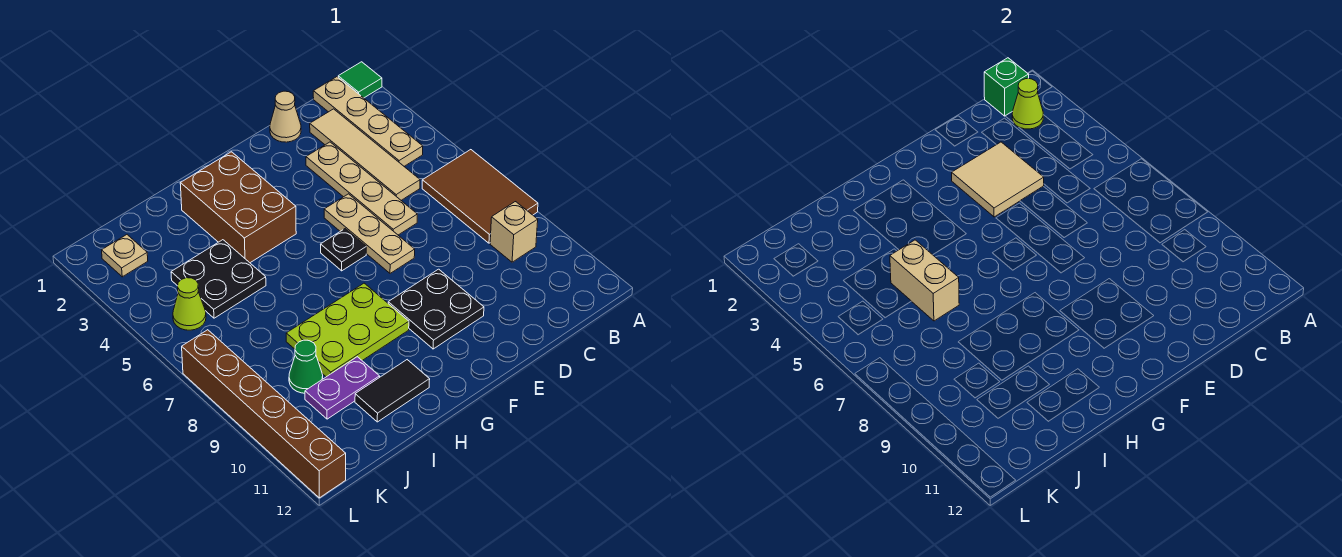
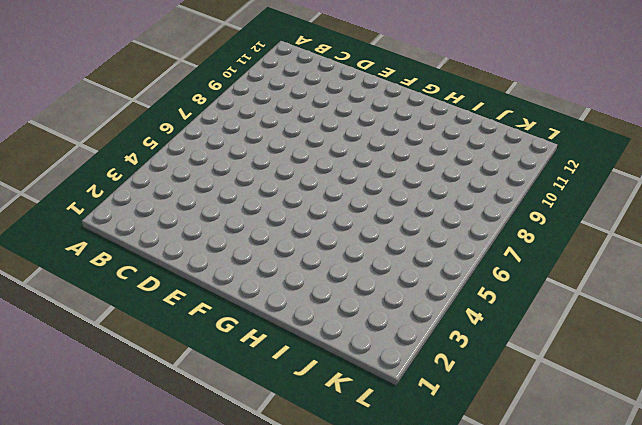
none -> green 1x1 tile [338,62,382,98]
none -> brown 2x3 tile [422,150,538,243]
none -> tan 1x4 plate [313,77,423,166]

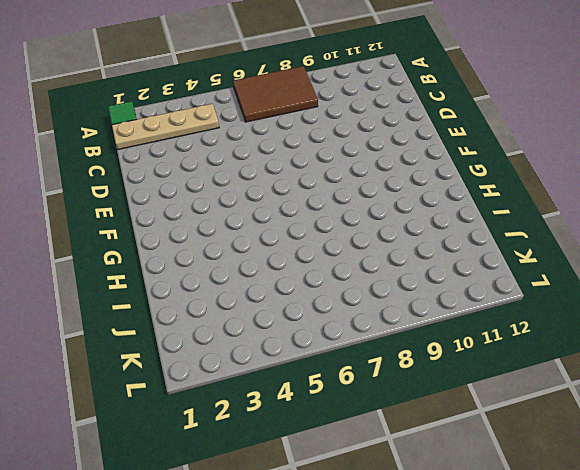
none -> tan 1x1 brick [490,202,538,262]
none -> tan 1x4 tile [310,109,420,200]
none -> tan 1x1 cone [270,91,301,142]

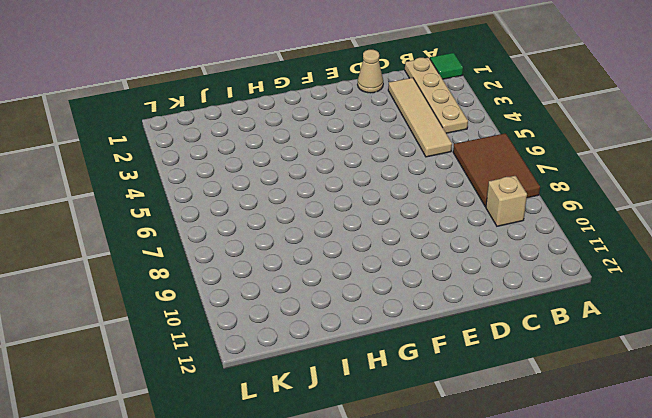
none -> tan 1x4 plate [306,142,417,235]
none -> tan 1x3 plate [324,194,415,273]
none -> black 2x2 plate [388,269,484,349]

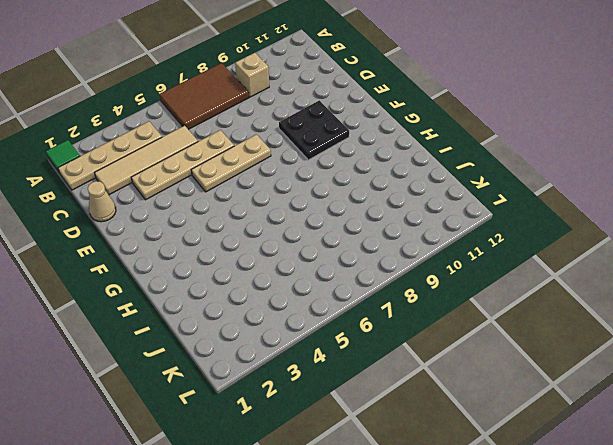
none -> black 1x1 plate [321,229,366,271]
none -> brown 2x3 brick [180,152,296,263]
none -> lime 2x3 plate [286,283,409,377]

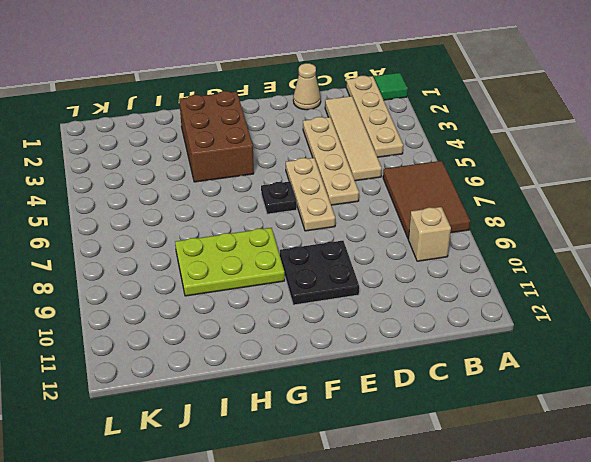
none -> black 1x2 tile [355,360,430,422]
none -> black 2x2 plate [171,240,266,318]
none -> purple 1x2 plate [305,357,380,419]

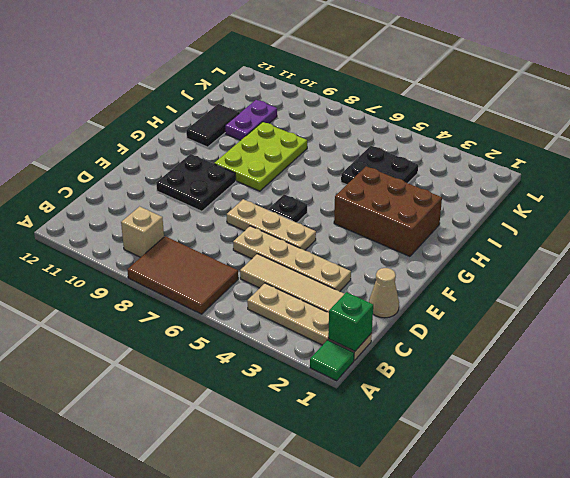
none -> green 1x1 cone [289,340,323,393]
none -> tan 1x1 plate [102,235,148,277]
none -> lime 1x1 cone [173,278,206,330]

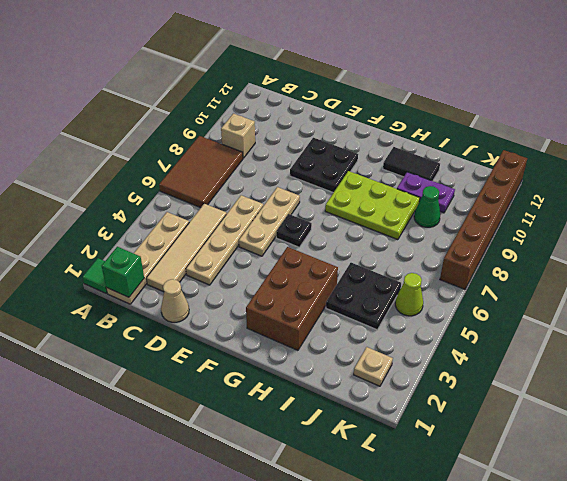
none -> lime 1x1 cone [1012,79,1043,129]
none -> tan 2x2 tile [952,142,1044,217]
none -> tan 1x2 brick [890,240,959,321]

